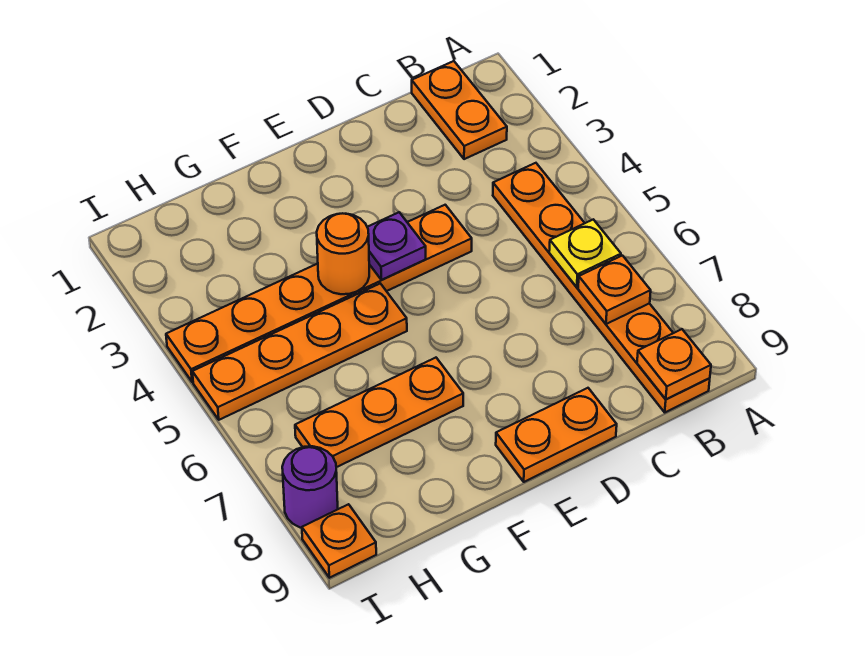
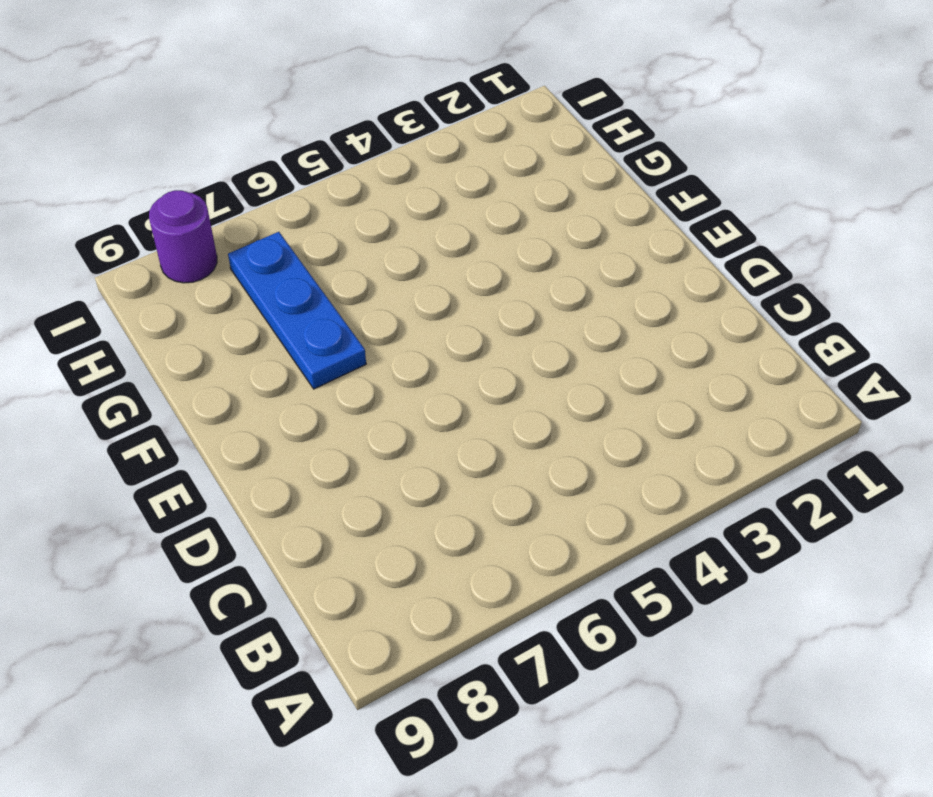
blue 1x3 plate [228,232,366,389] -> orange 1x3 plate [295,358,463,467]
none -> orange 1x2 plate [412,61,507,159]
none -> orange 1x6 plate [493,163,710,412]
none -> orange 1x6 plate [166,205,472,382]

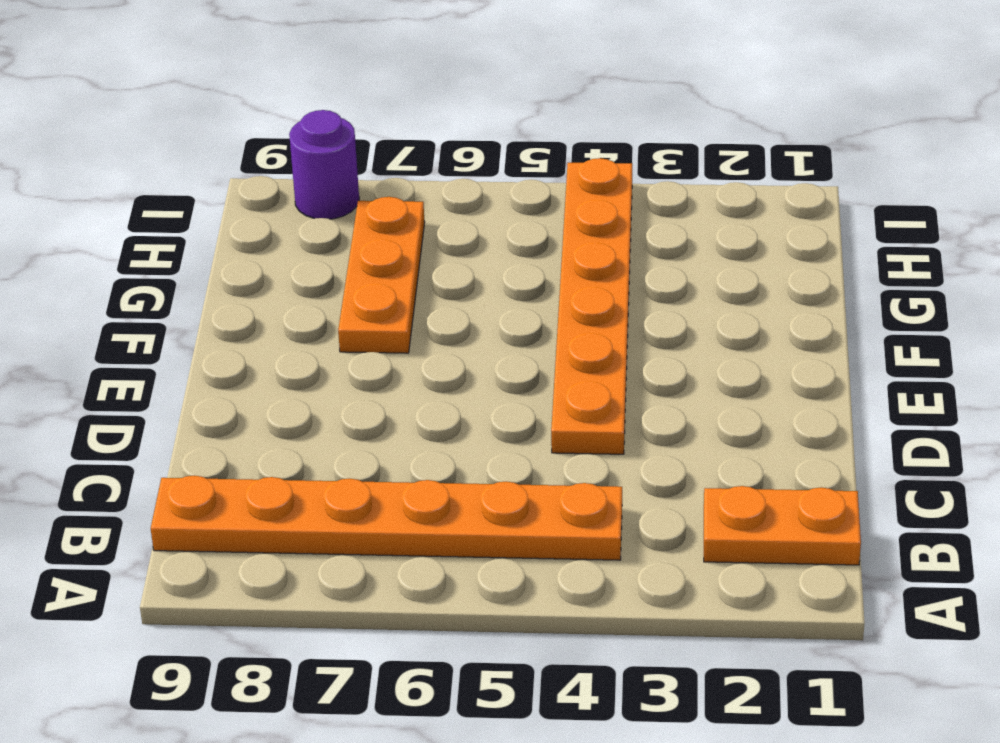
none -> orange 1x2 plate [496,388,617,482]
none -> orange 1x4 plate [192,284,407,420]
none -> orange 1x1 plate [302,504,376,578]

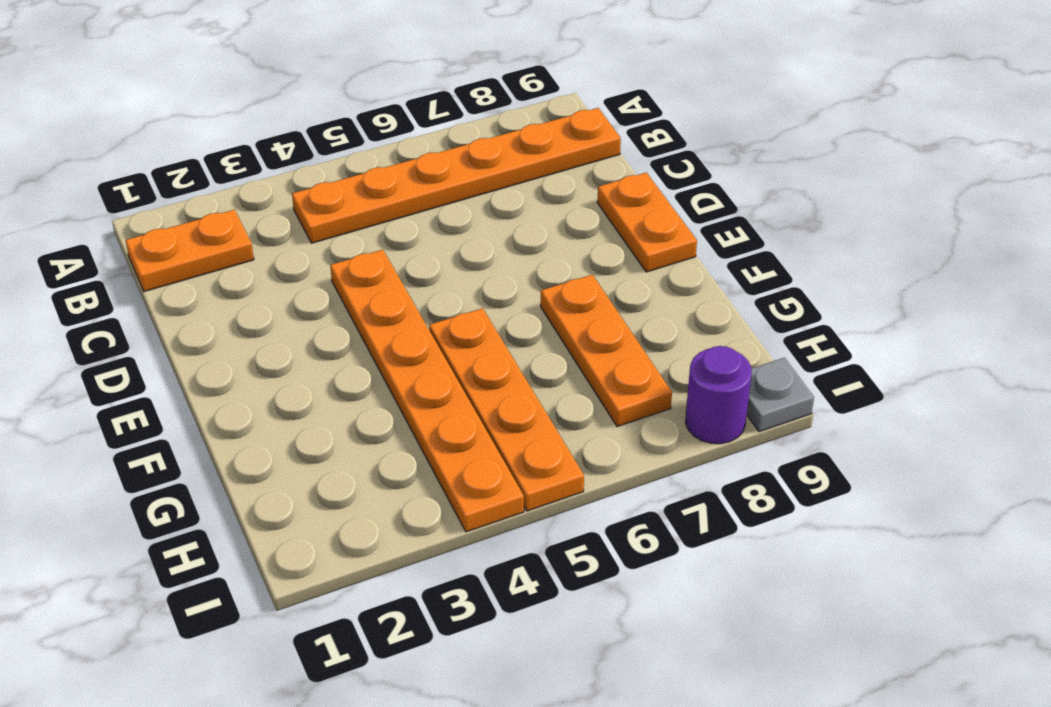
grey 1x1 plate [747,358,814,432] -> orange 1x1 plate [302,504,376,578]
none -> yellow 1x1 plate [549,219,621,287]
none -> orange 1x1 plate [578,256,651,324]
none -> orange 1x1 plate [637,329,711,399]

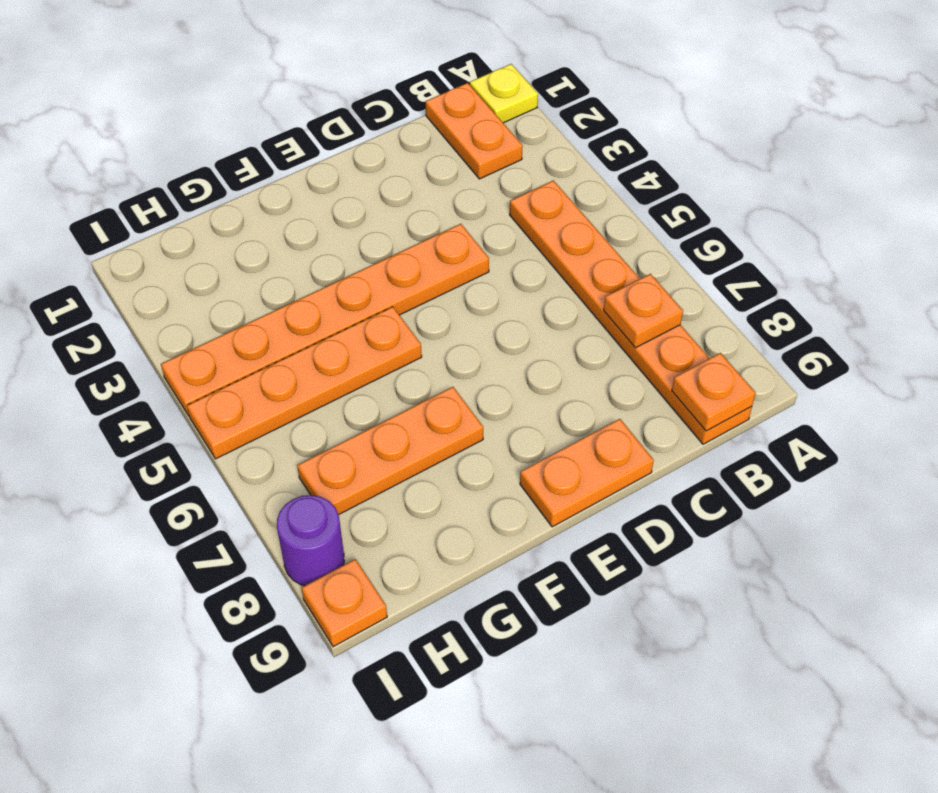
yellow 1x1 plate [470,64,538,123] -> yellow 1x1 plate moved to [549,219,621,287]
none -> purple 1x1 plate [367,212,426,280]
none -> orange 1x1 round brick [317,213,369,294]

